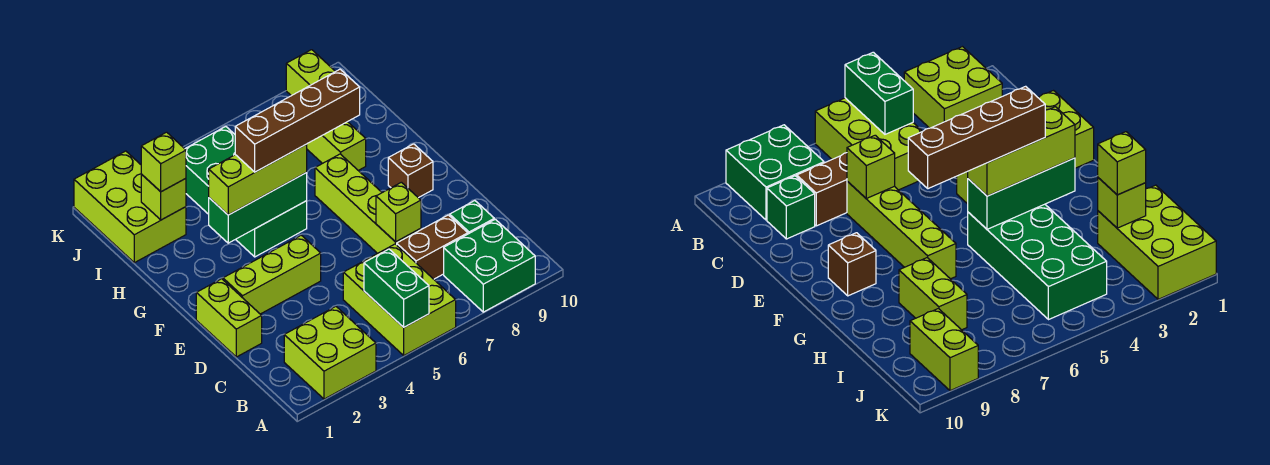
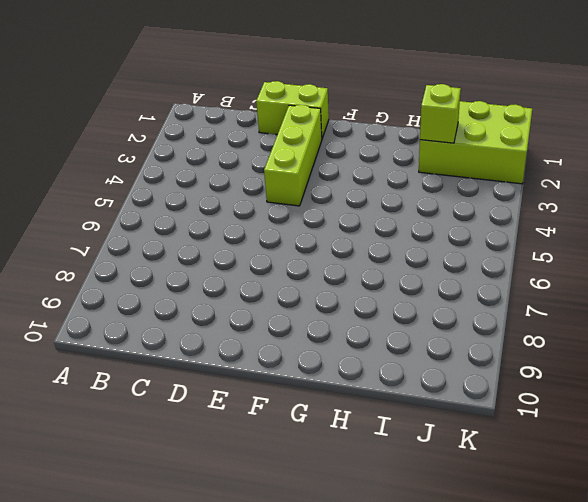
none -> lime 2x2 brick [284,307,376,399]
none -> lime 2x3 brick [343,244,456,355]
none -> green 2x2 brick [444,219,535,312]

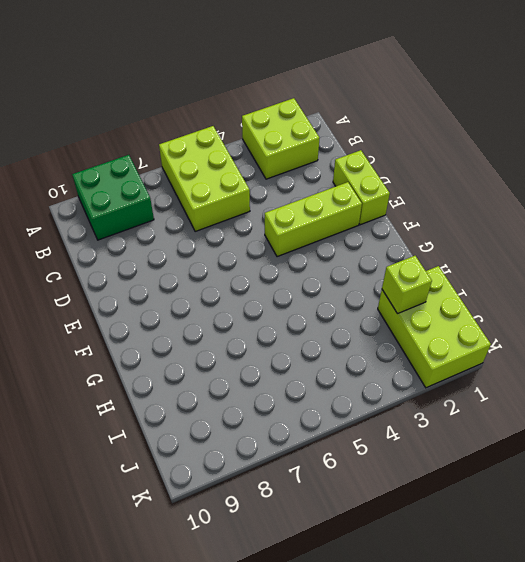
none -> brown 1x2 brick [397,215,468,279]
none -> green 1x1 brick [450,201,494,234]
none -> lime 1x4 brick [315,154,421,254]

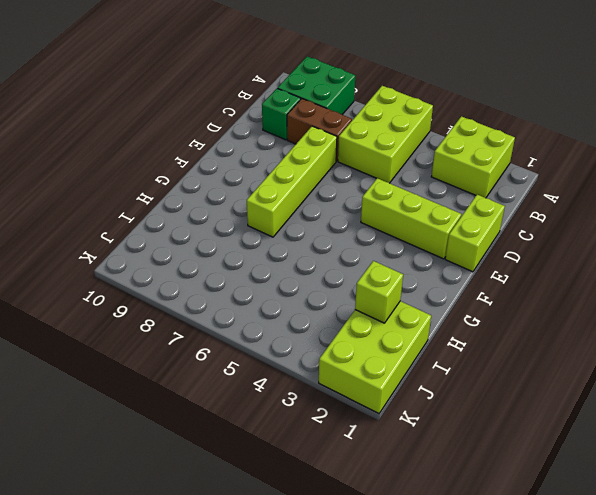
none -> brown 1x1 brick [388,144,433,198]
none -> green 2x4 brick [185,127,307,257]
none -> lime 1x2 brick [306,122,366,170]

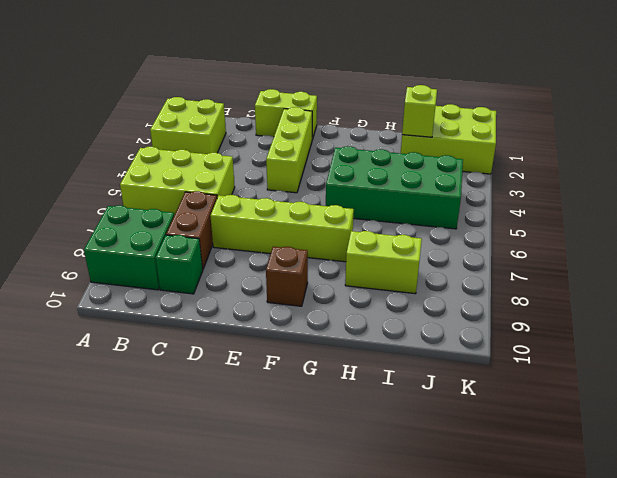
none -> lime 1x2 brick [286,50,335,96]
none -> green 1x2 brick [364,249,429,327]
none -> lime 1x1 brick [376,182,421,242]

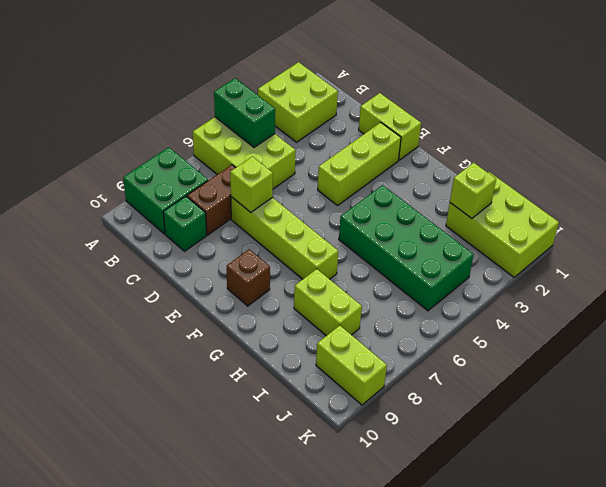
none -> green 1x3 brick [209,173,307,243]
none -> lime 1x3 brick [209,145,307,215]
none -> lime 1x1 brick [141,132,186,192]

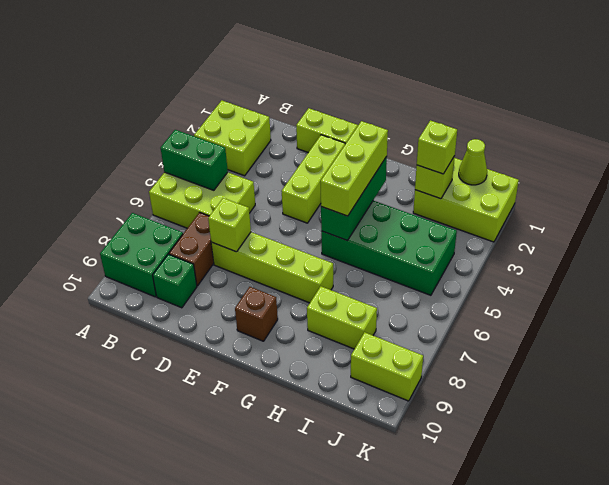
lime 1x1 cone [459,139,487,185] -> none
none -> brown 1x4 brick [235,69,360,172]

